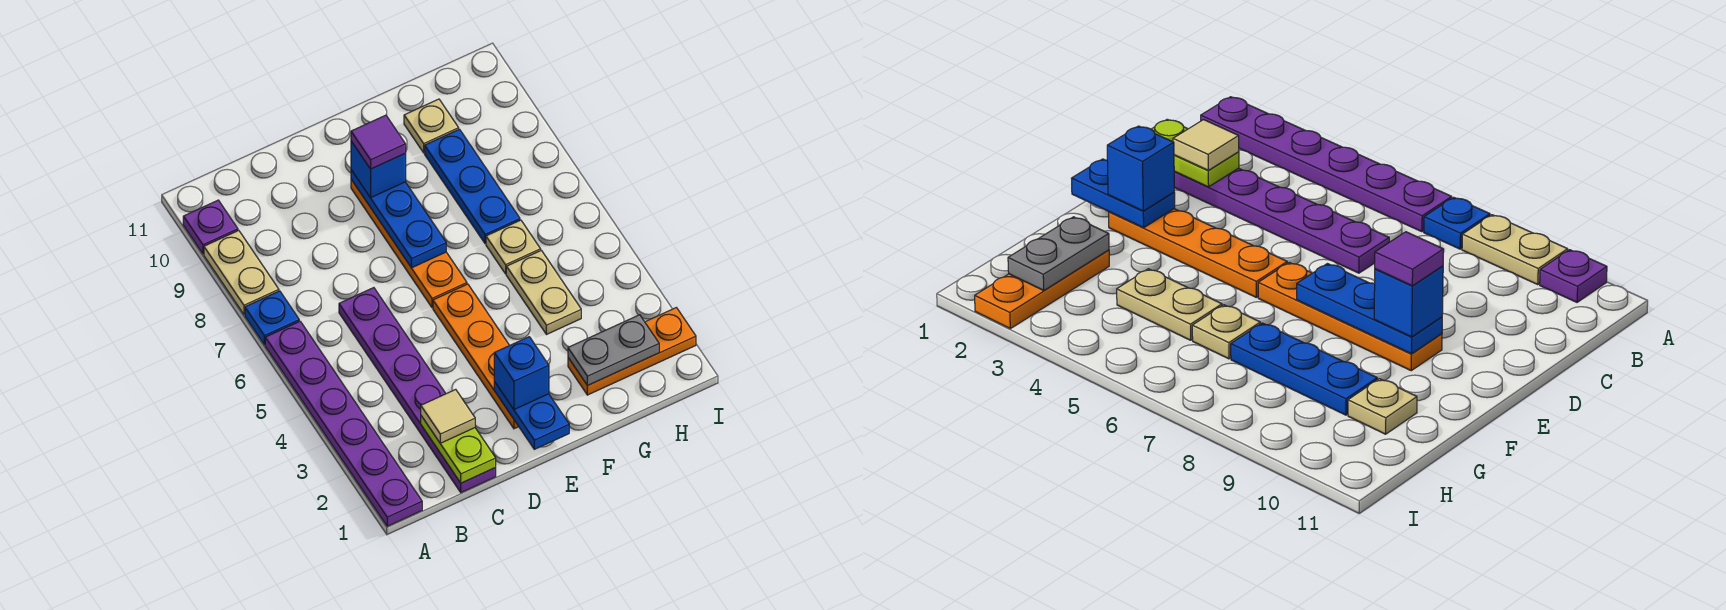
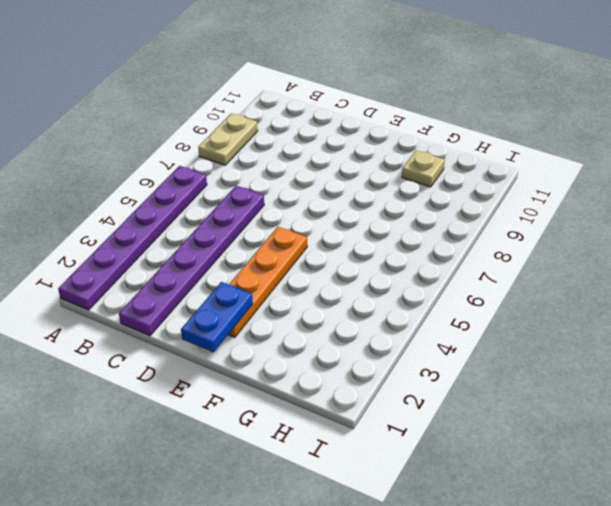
none -> blue 1x1 plate [245,291,299,345]
none -> purple 1x1 plate [183,200,238,254]
none -> orange 1x4 plate [351,180,467,308]

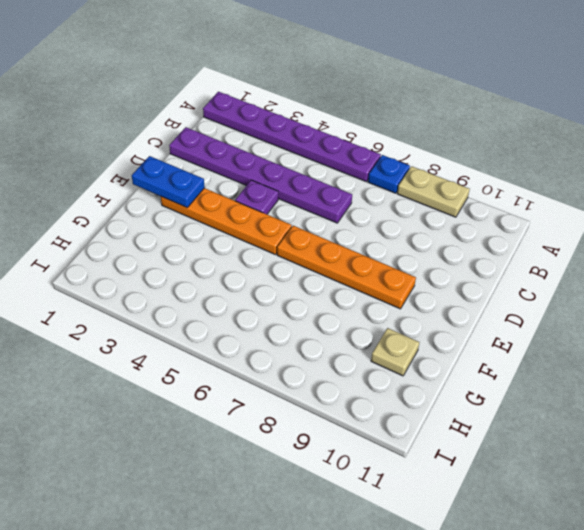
purple 1x1 plate [235,180,278,214] -> purple 1x1 plate moved to [183,200,238,254]
none -> orange 1x3 plate [568,308,696,395]
none -> tan 1x2 plate [506,250,581,335]
none -> tan 1x1 plate [486,220,541,274]

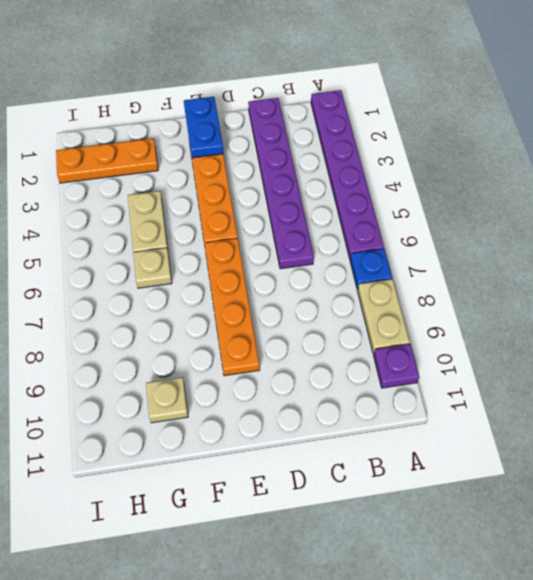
none -> blue 1x3 plate [425,129,520,244]
none -> lime 1x2 plate [421,416,496,483]
none -> blue 1x3 plate [351,170,446,268]

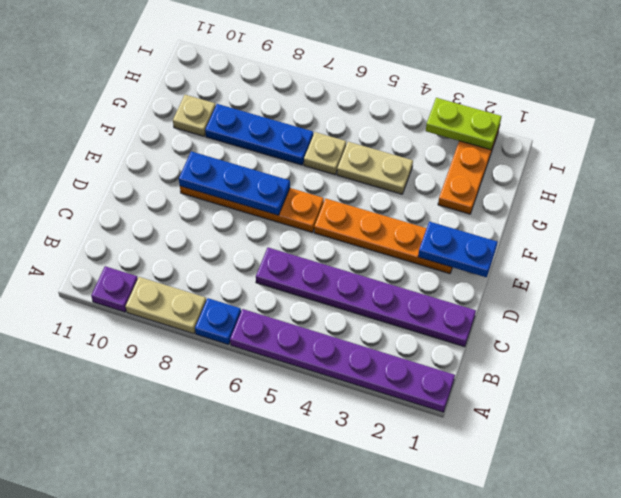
lime 1x2 plate [426,98,501,150] -> lime 1x2 plate moved to [421,416,496,483]
none -> grey 1x2 plate [568,315,659,386]
none -> tan 1x1 tile [421,389,475,443]
none -> blue 1x1 brick [494,337,549,409]

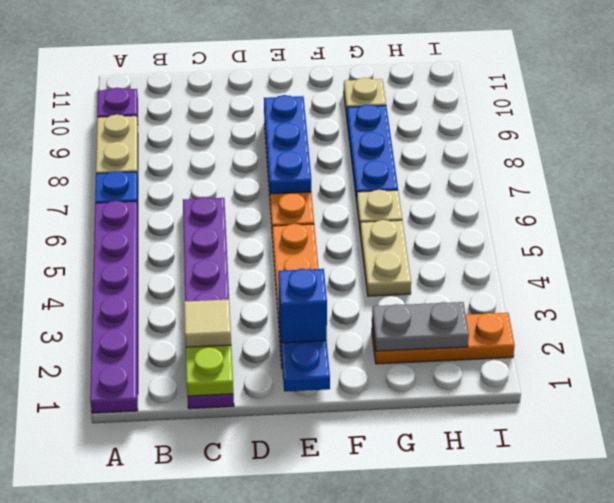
none -> blue 1x1 brick [351,141,406,198]
none -> purple 1x1 tile [351,115,406,169]

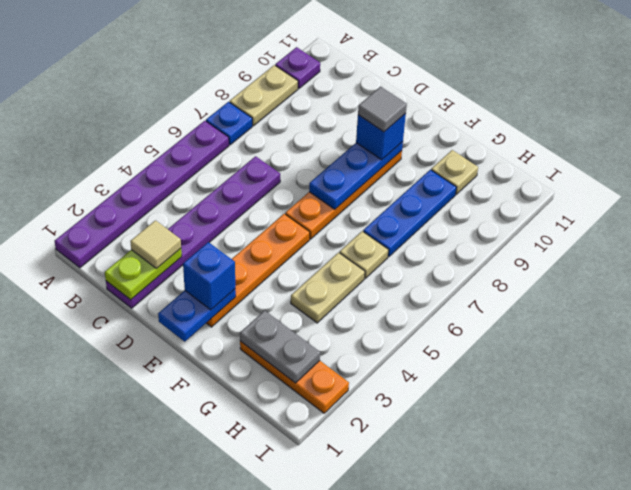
grey 1x1 tile [358,87,407,132] -> purple 1x1 tile [351,115,406,169]

